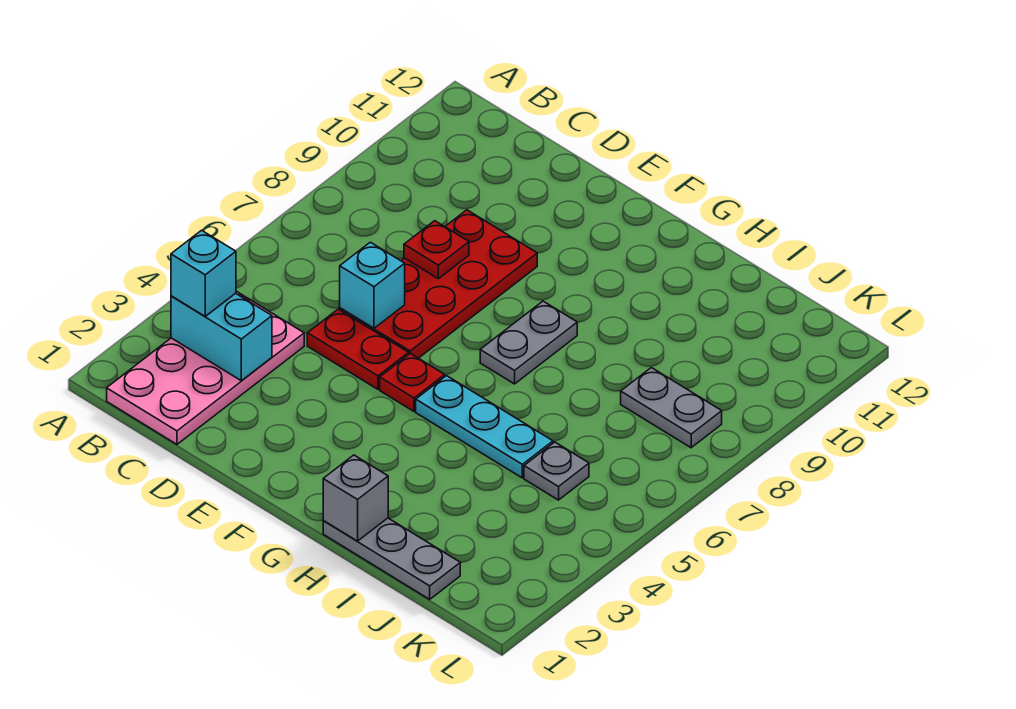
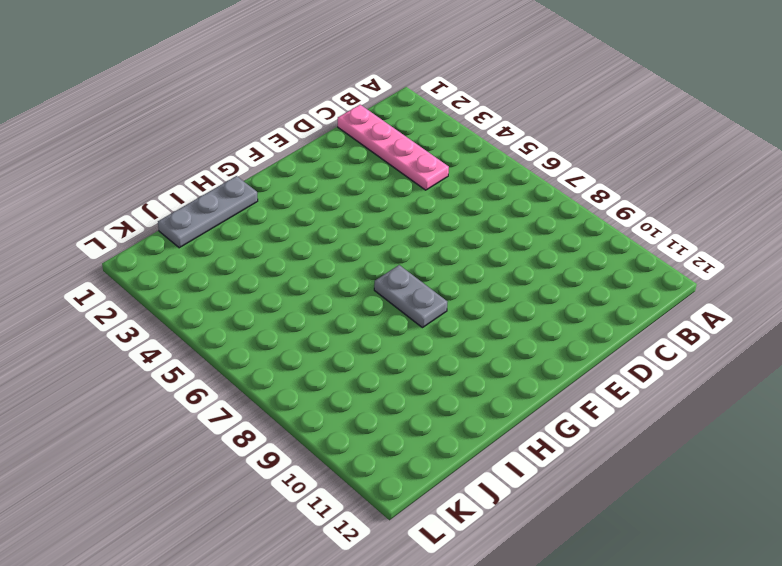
pink 1x4 plate [338,105,449,190] -> pink 2x4 plate [107,291,304,444]
none -> red 1x2 plate [307,309,409,389]
none -> red 2x4 plate [340,210,537,358]
none -> red 1x1 plate [380,354,445,411]

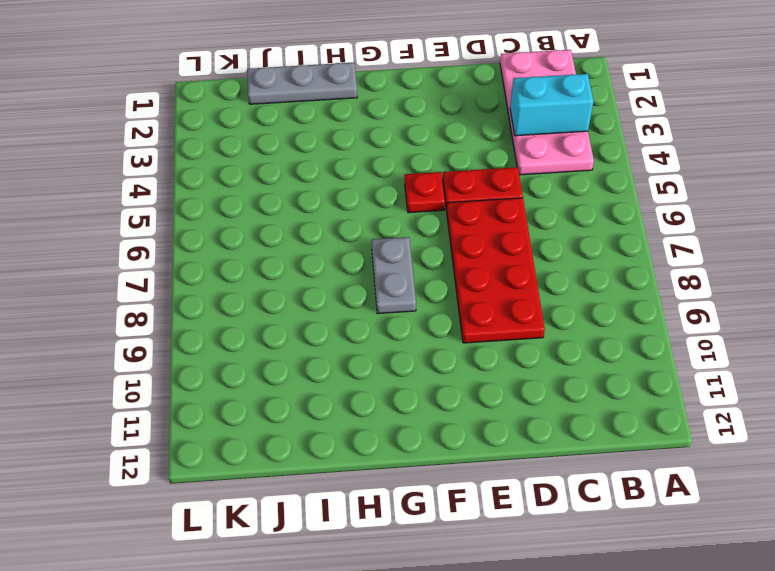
none -> cyan 1x3 plate [416,376,553,478]
none -> grey 1x1 plate [524,442,589,500]
none -> grey 1x2 plate [621,368,722,448]

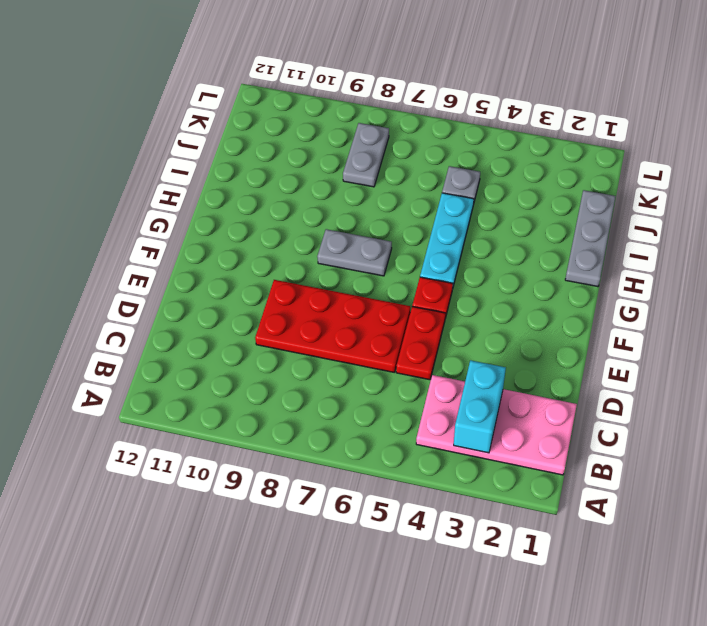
none -> cyan 1x1 brick [340,242,405,328]
none -> red 1x1 plate [404,221,469,279]
none -> grey 1x1 brick [323,455,388,541]

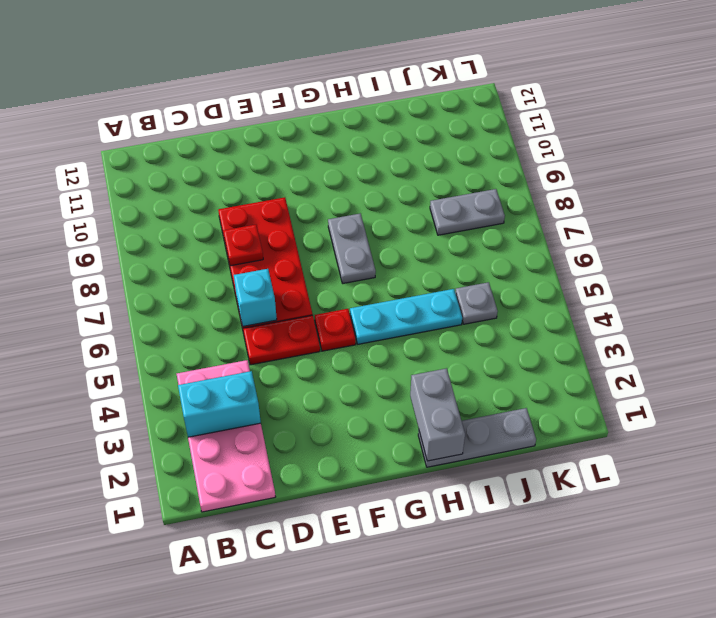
grey 1x2 brick [410,368,465,461] -> grey 1x1 brick [323,455,388,541]
none -> cyan 1x1 brick [171,230,236,316]

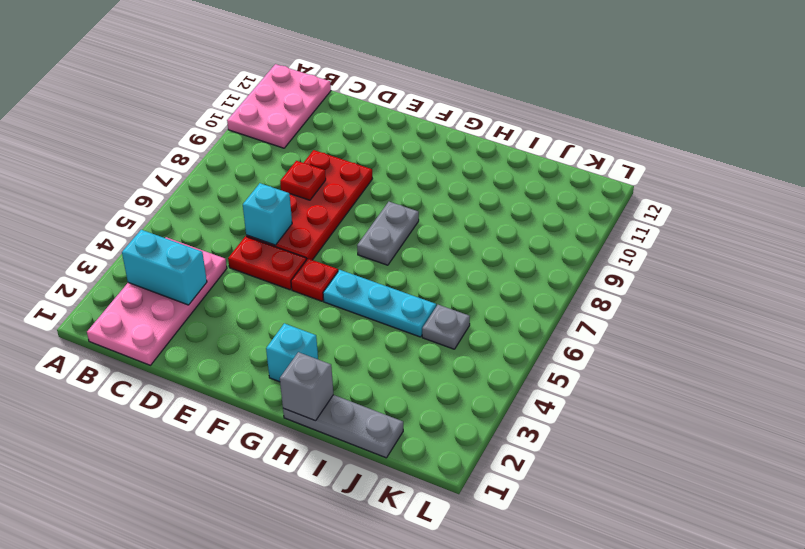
pink 2x3 plate [227,64,331,148] -> none
cyan 1x1 brick [266,323,318,382] -> cyan 1x1 brick moved to [171,230,236,316]
none -> grey 1x2 plate [621,368,722,448]

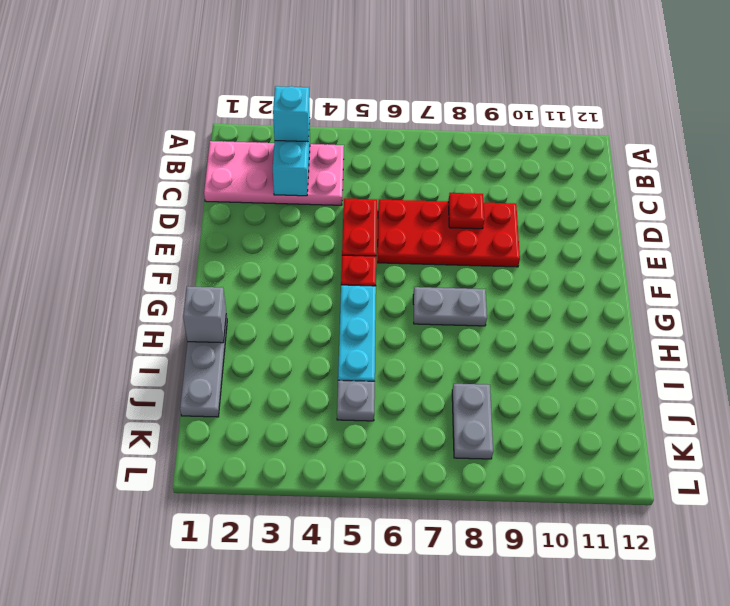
none -> cyan 1x1 brick [340,242,405,328]

